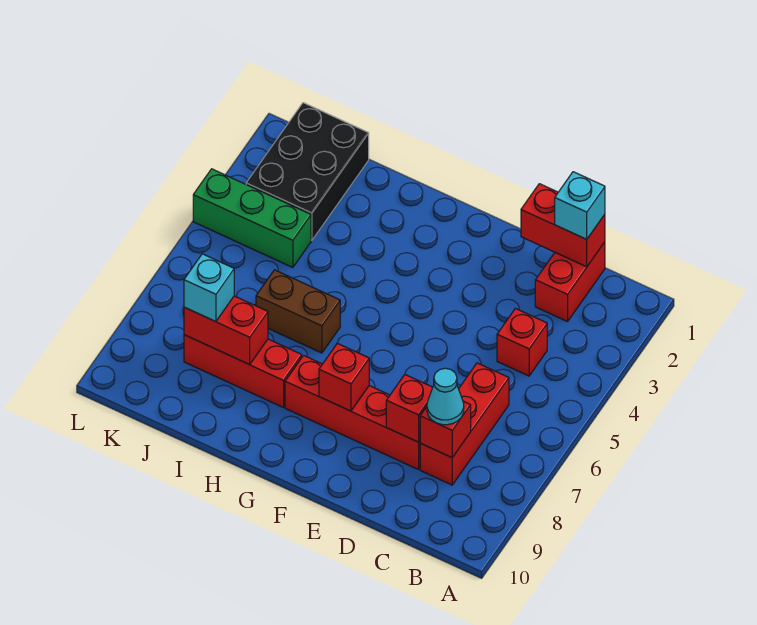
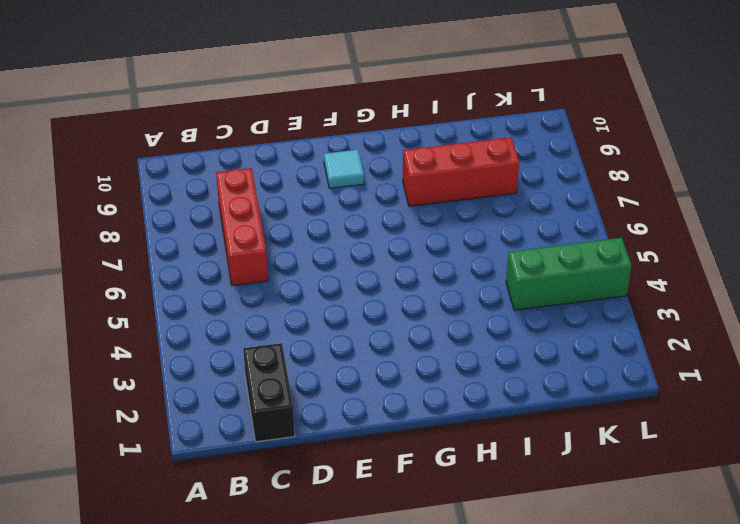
black 1x2 brick [243,343,295,442] -> red 1x2 brick [535,242,605,322]
cyan 1x1 tile [324,150,364,188] -> none
none -> red 1x1 brick [497,309,547,376]
none -> red 1x4 brick [285,355,420,470]
none -> brown 1x2 brick [256,270,340,353]

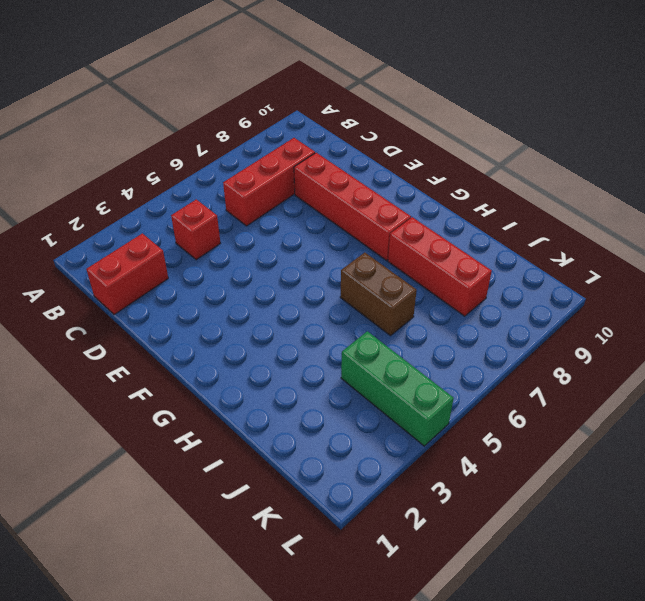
none -> black 2x3 brick [246,103,369,240]
none -> red 1x2 brick [521,184,605,267]
none -> red 1x1 brick [420,401,471,458]

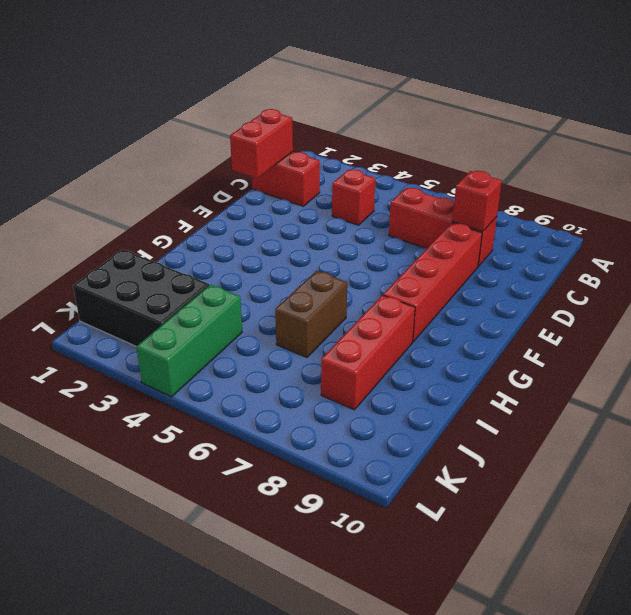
none -> red 1x1 brick [386,375,433,442]
none -> red 1x1 brick [319,343,369,411]
none -> red 1x2 brick [184,296,268,365]

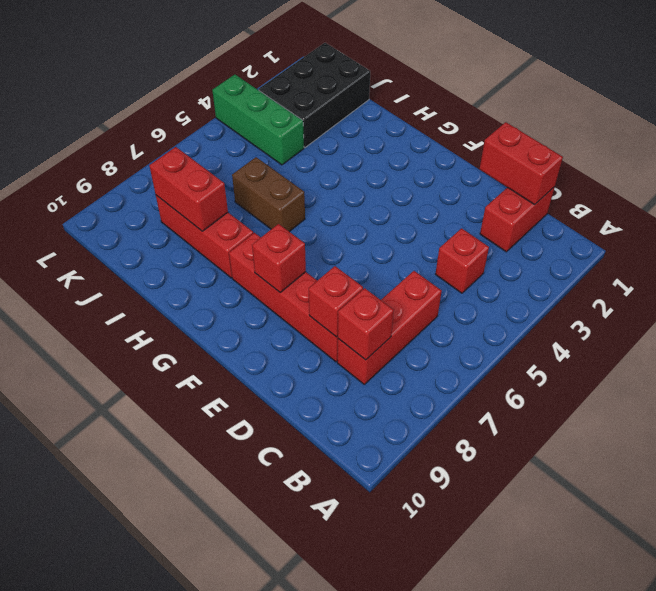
none -> cyan 1x1 brick [555,172,605,239]
none -> cyan 1x1 cone [427,368,464,425]
none -> cyan 1x1 brick [184,254,234,322]

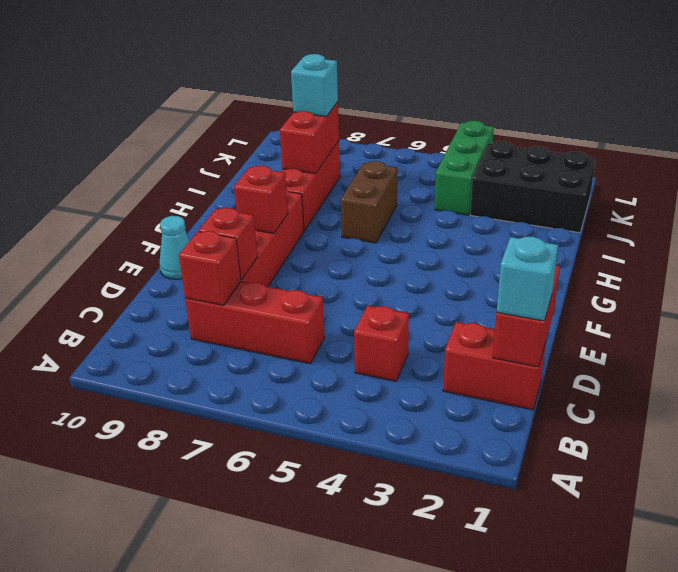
cyan 1x1 cone [160,216,189,279] -> cyan 1x1 cone moved to [427,368,464,425]

